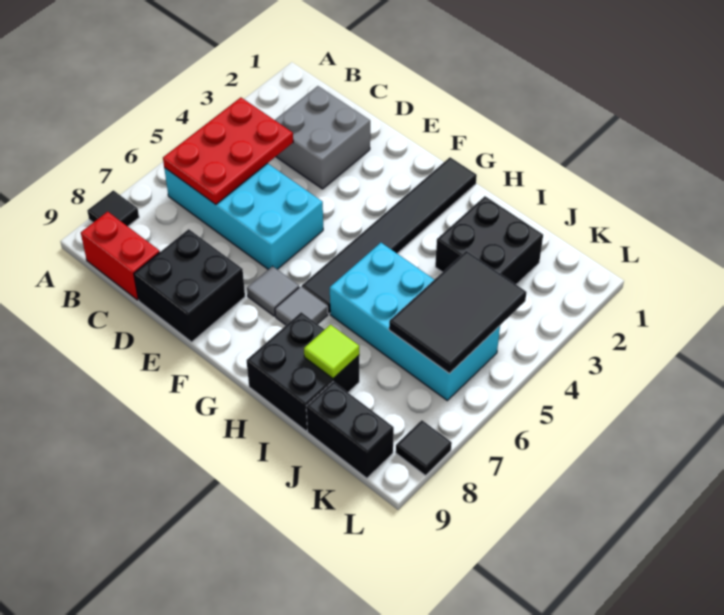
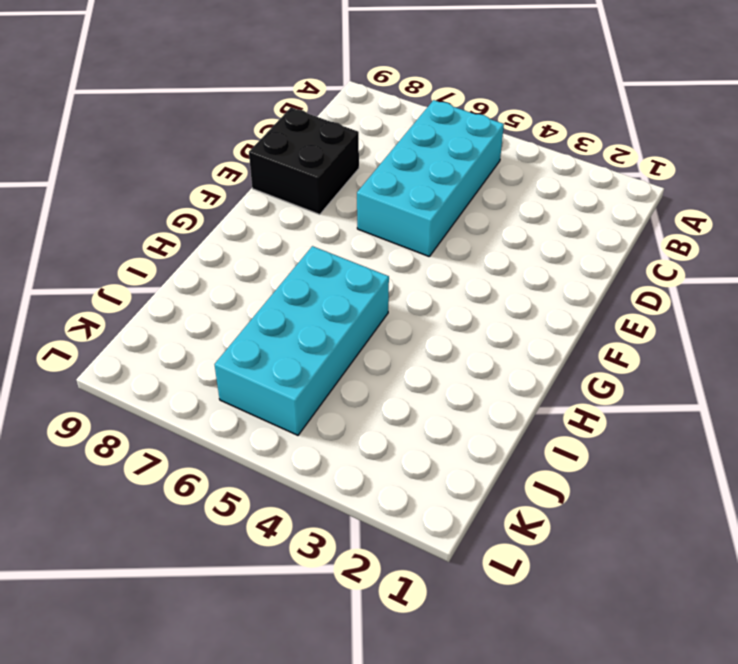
none -> black 1x1 tile [87,190,139,226]
none -> red 1x2 brick [81,212,160,300]
none -> grey 2x2 brick [275,86,370,189]

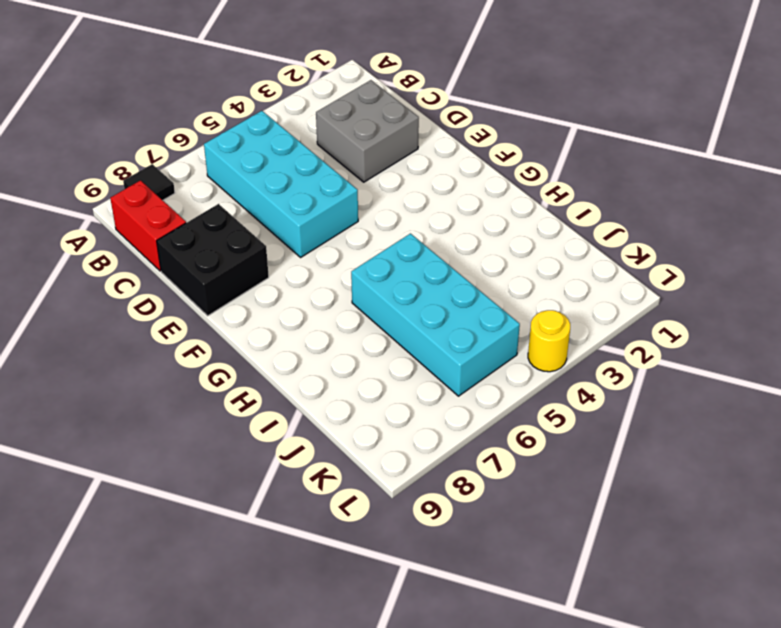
yellow 1x1 round brick [528,310,570,372] -> none
none -> grey 1x1 tile [247,266,299,316]
none -> black 1x6 tile [302,157,477,314]
none -> grey 1x1 tile [275,287,328,325]

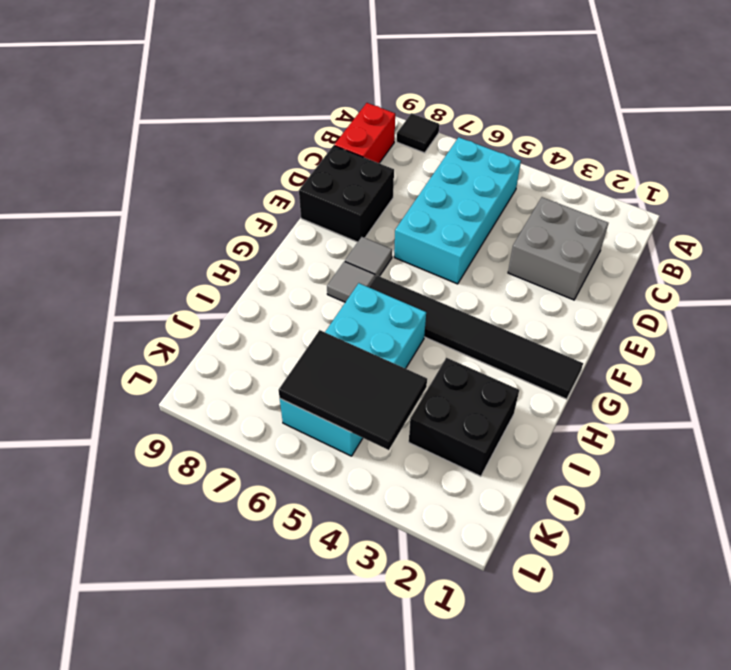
none -> black 2x2 brick [246,312,359,431]
none -> black 1x2 brick [306,382,394,478]
none -> black 1x1 tile [396,420,452,476]

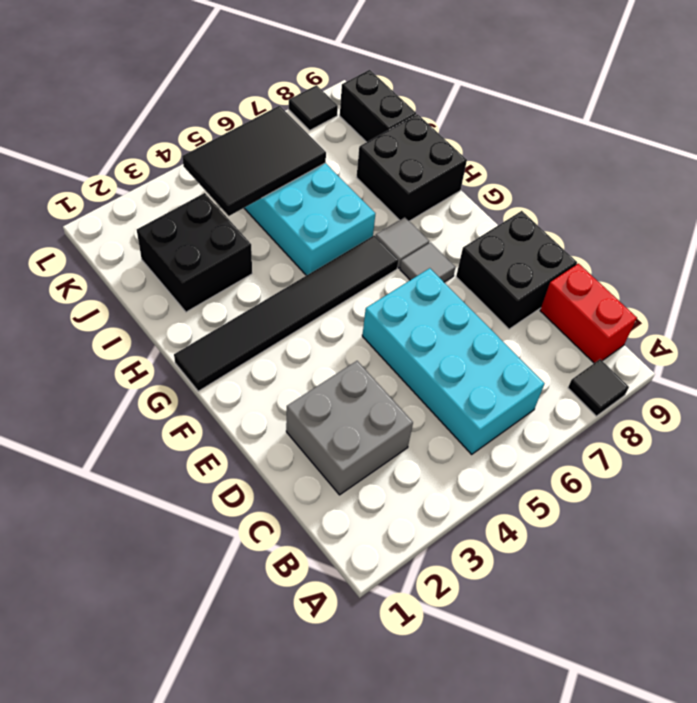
none -> red 2x3 plate [163,97,293,204]
none -> lime 1x1 tile [304,325,359,378]

